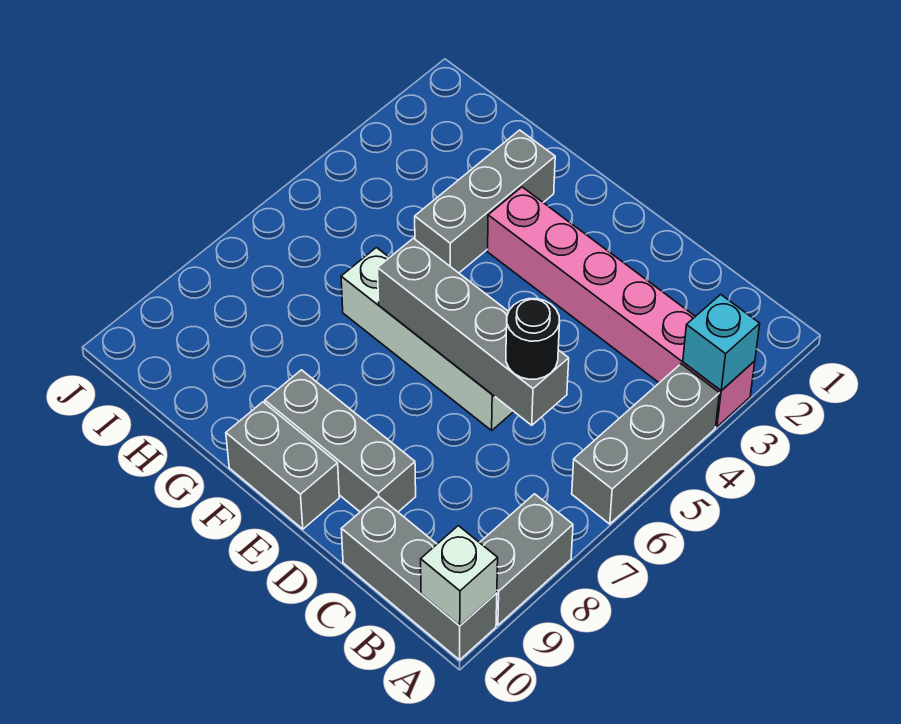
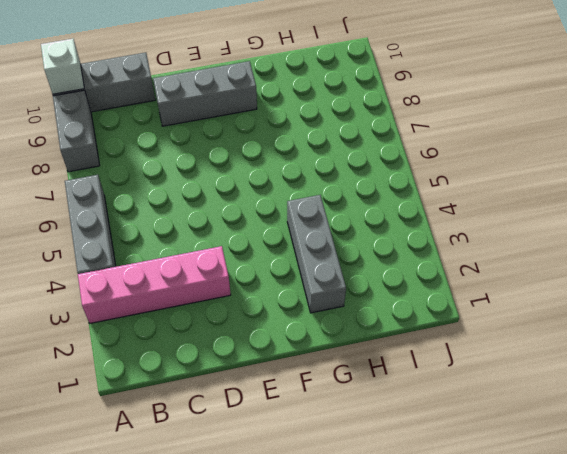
pink 1x4 brick [78,246,231,323] -> pink 1x6 brick [488,187,755,427]
none -> white 1x4 brick [341,248,514,430]
none -> grey 1x2 brick [226,402,339,529]
none -> cyan 1x1 brick [683,294,760,391]

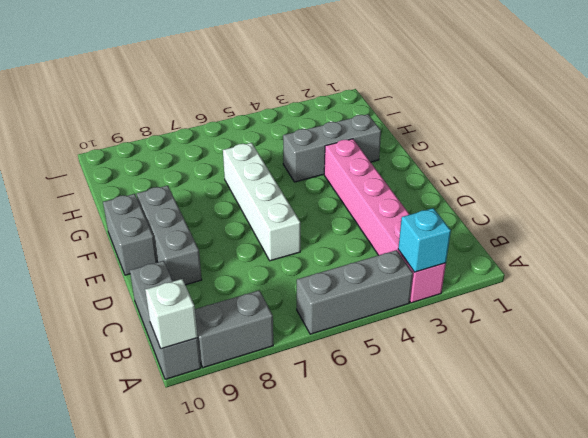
none -> grey 1x4 brick [378,238,569,425]
none -> black 1x1 round brick [506,299,560,379]

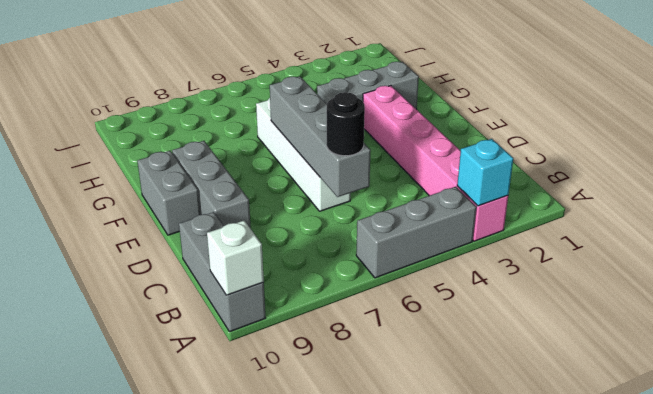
none -> grey 1x2 brick [479,494,573,625]

